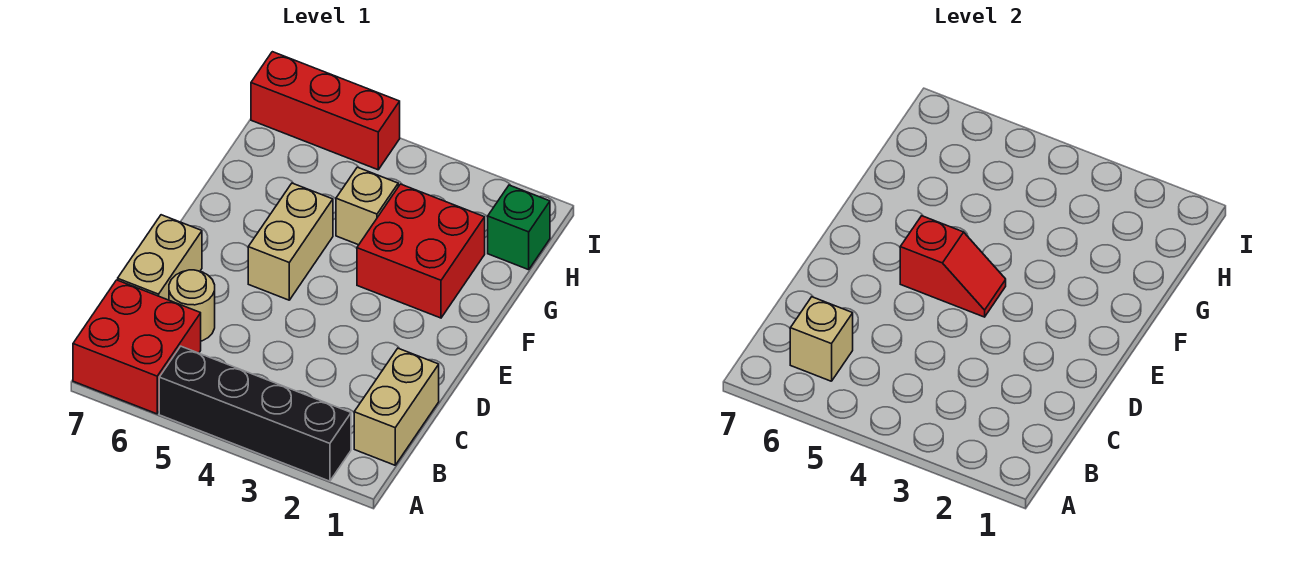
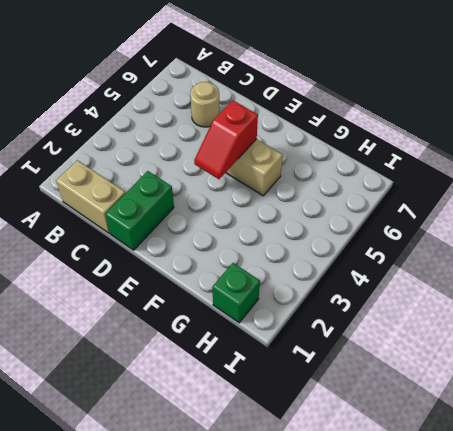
green 1x2 brick [105,171,174,250] -> none
none -> black 1x4 brick [159,346,351,481]
none -> red 2x2 brick [73,280,201,414]
none -> tan 1x2 brick [118,215,202,300]

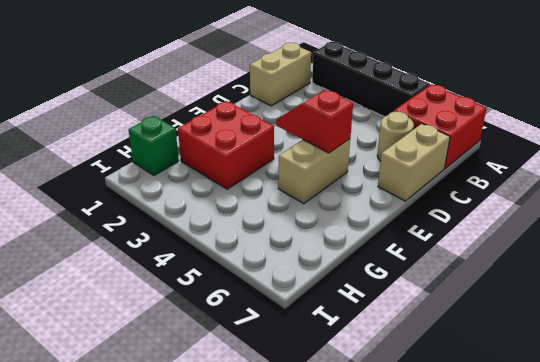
none -> tan 1x1 brick [336,167,398,245]
none -> red 1x3 brick [251,52,400,170]
none -> tan 1x1 brick [790,297,853,381]

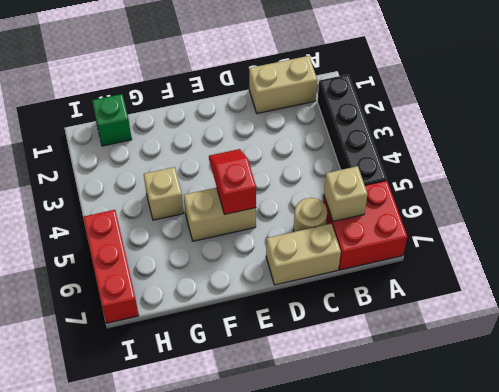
none -> red 2x2 brick [357,184,485,318]

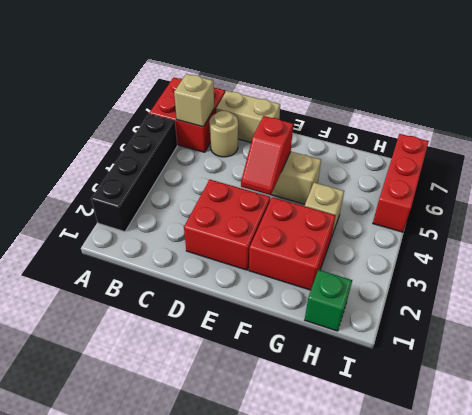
red 2x2 brick [184,180,270,270] -> none
none -> tan 1x2 brick [354,348,439,465]

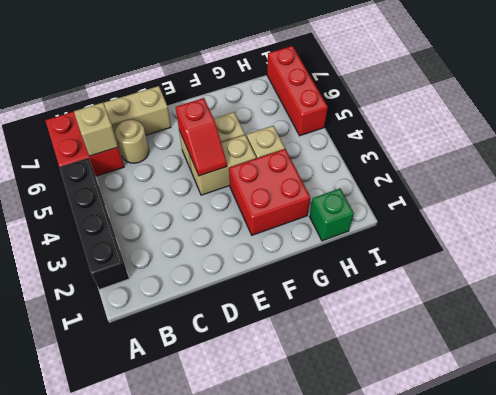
tan 1x2 brick [189,135,256,195] -> tan 1x2 brick moved to [354,348,439,465]

